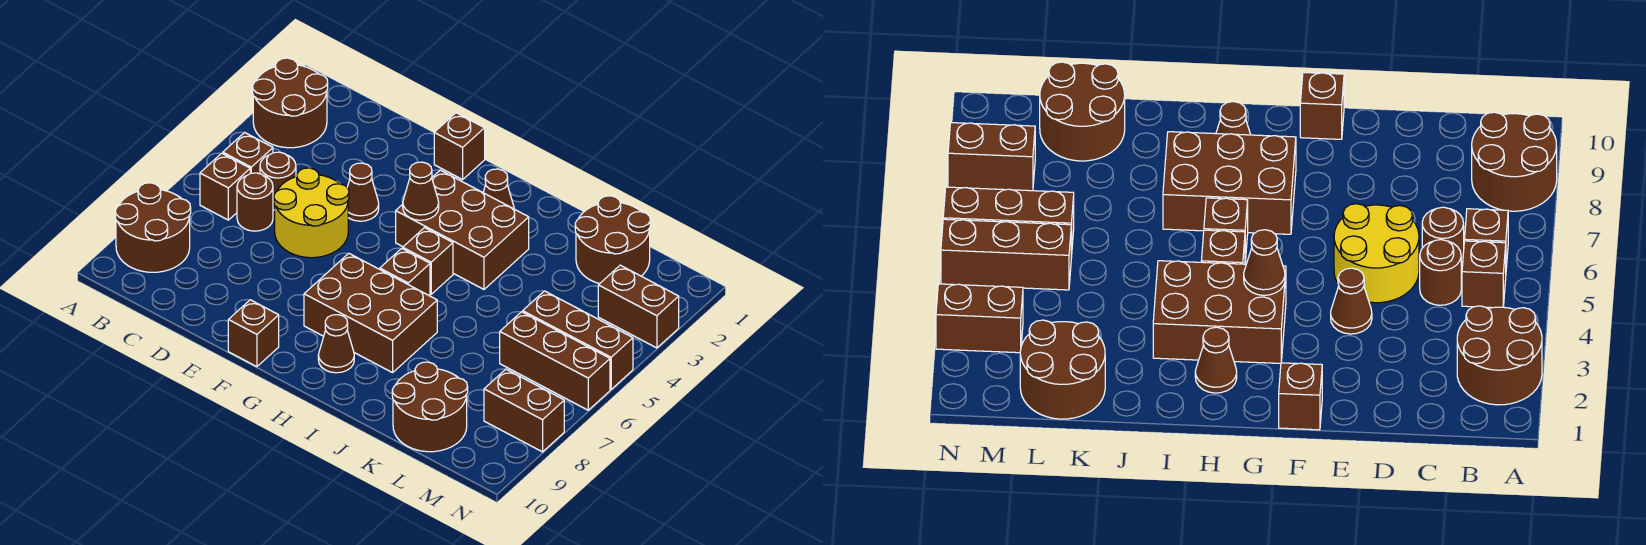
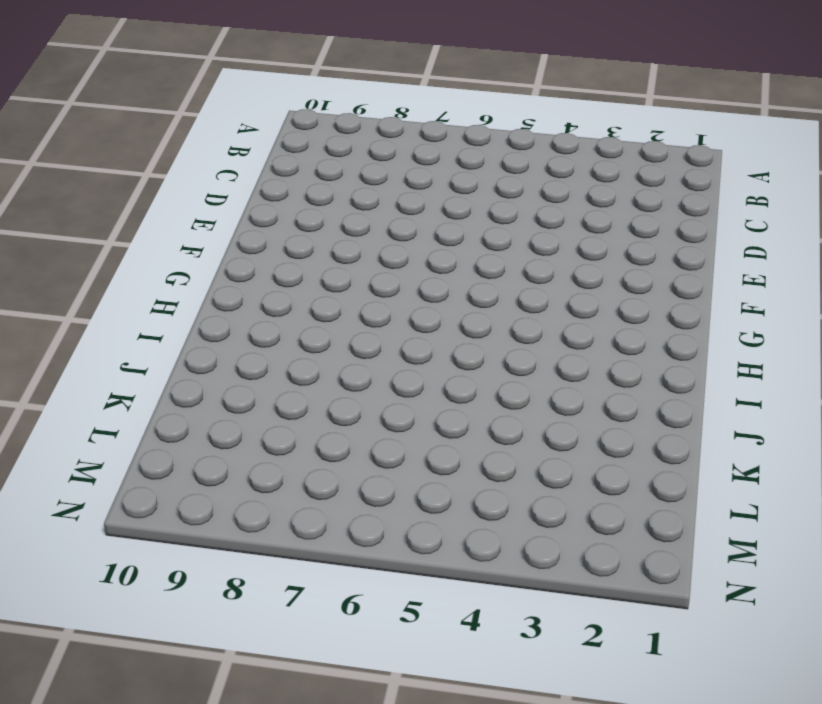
none -> brown 2x2 round brick [252,58,328,148]
none -> brown 2x2 round brick [115,183,191,272]
none -> brown 1x1 brick [223,133,273,174]

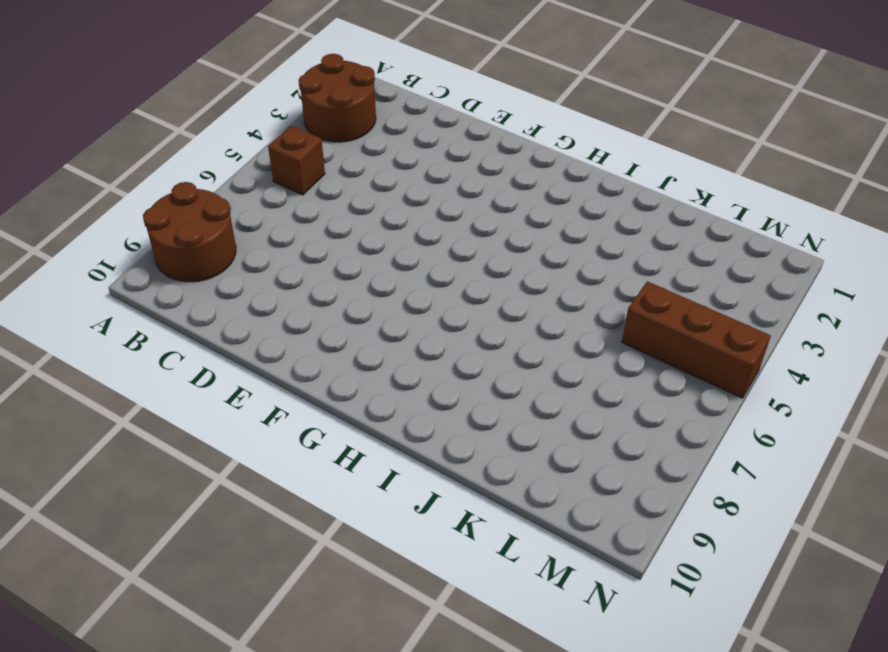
none -> brown 1x1 brick [200,153,250,220]
none -> brown 1x1 round brick [260,152,296,210]
none -> brown 1x1 round brick [237,173,273,231]

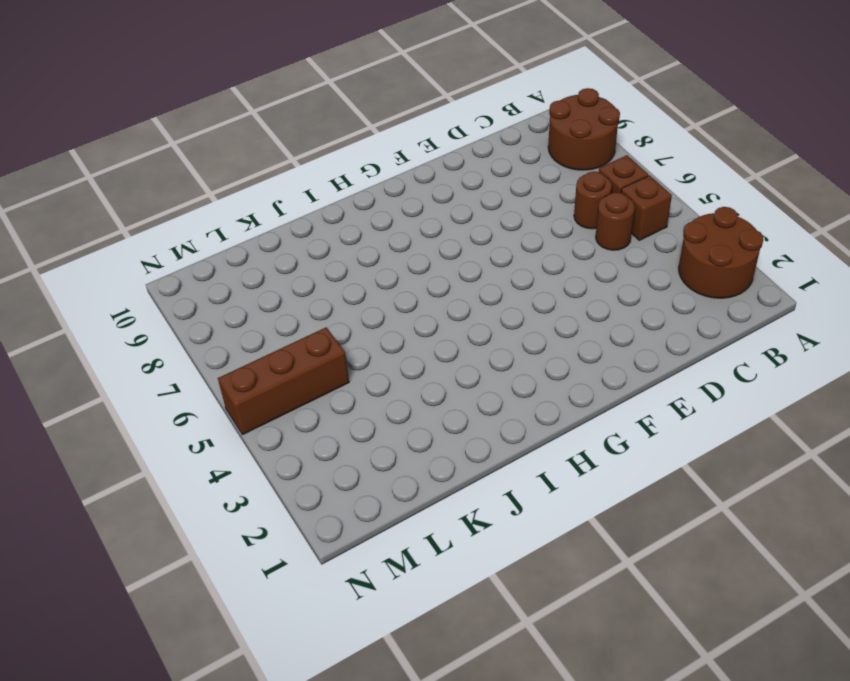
none -> yellow 2x2 round brick [274,168,349,258]
none -> brown 1x1 cone [347,163,379,221]
none -> brown 1x1 brick [434,113,485,180]

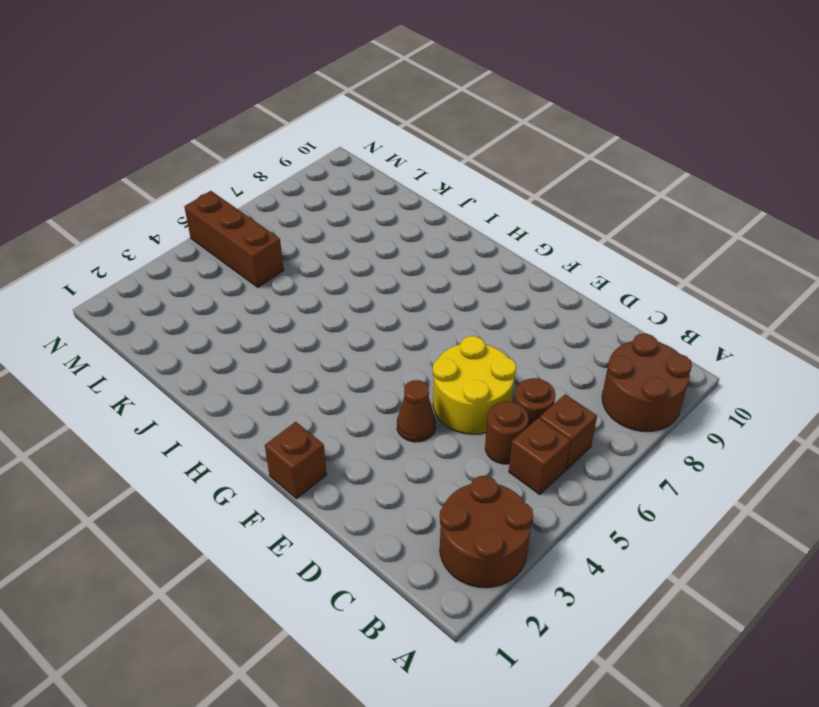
none -> brown 1x1 brick [228,300,279,367]
none -> brown 2x3 brick [396,170,529,289]
none -> brown 2x3 brick [304,253,437,373]

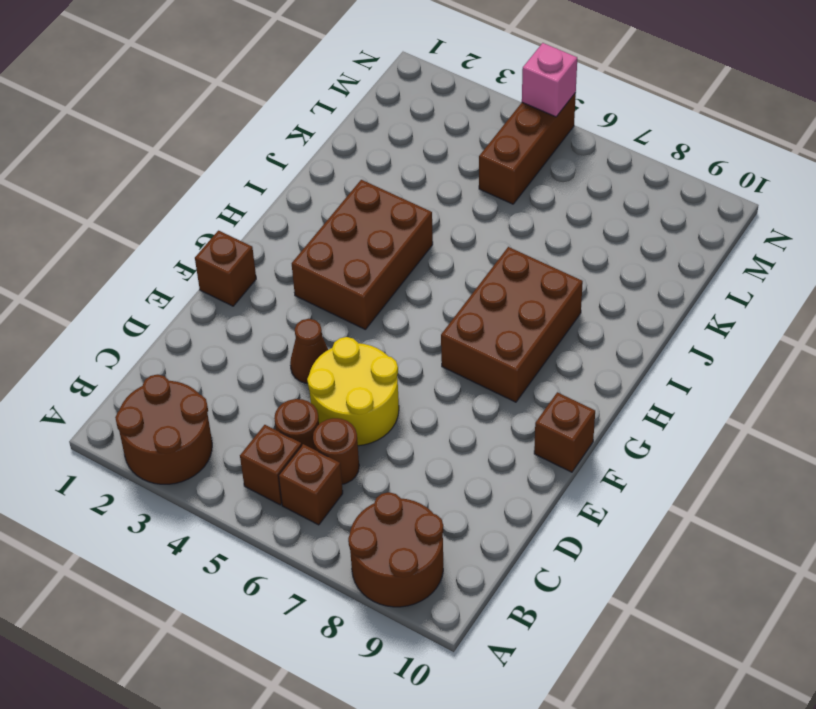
pink 1x1 brick [522,43,577,117] -> none
none -> brown 1x1 cone [483,169,514,209]
none -> brown 1x1 brick [403,228,453,294]
none -> brown 1x1 brick [380,248,430,296]

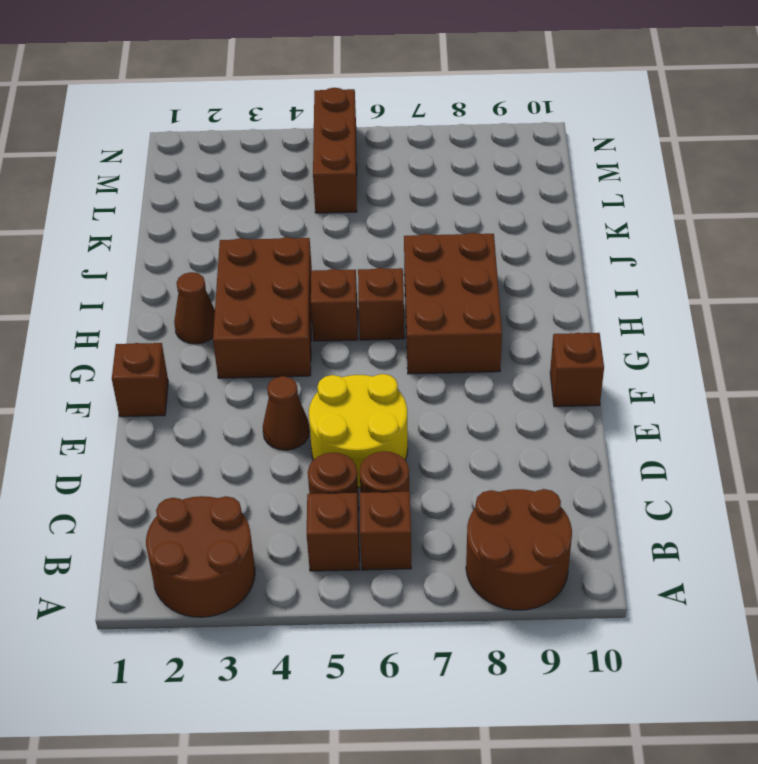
none -> brown 1x1 cone [318,315,354,373]
none -> brown 2x2 round brick [575,196,650,284]
none -> brown 2x2 round brick [392,362,468,452]

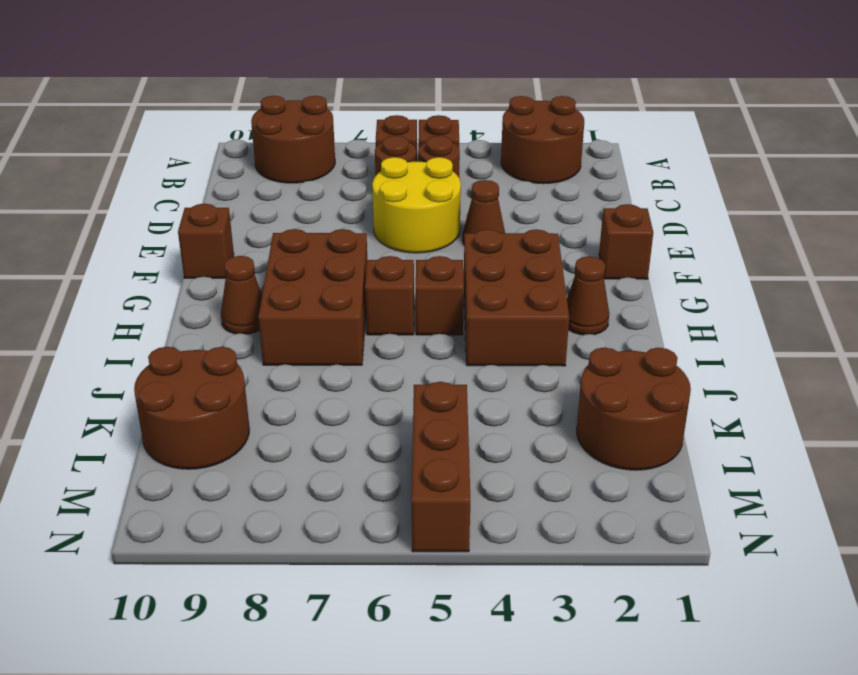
none -> brown 1x3 brick [500,312,610,410]
none -> brown 1x2 brick [598,265,679,348]
none -> brown 1x2 brick [484,369,564,452]

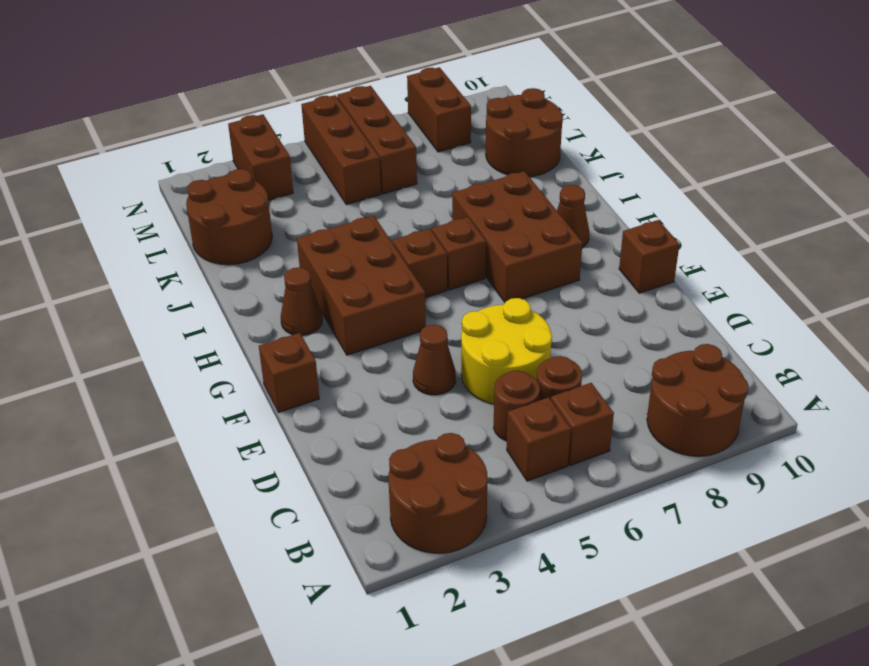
none -> brown 1x1 cone [403,162,439,220]

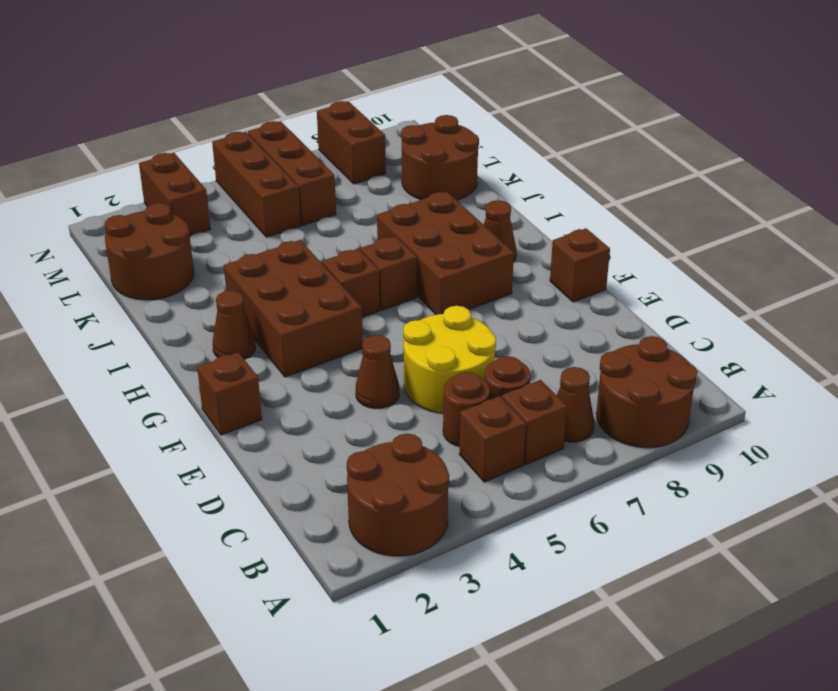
brown 1x1 cone [557,367,594,442] -> brown 1x1 cone moved to [403,162,439,220]

